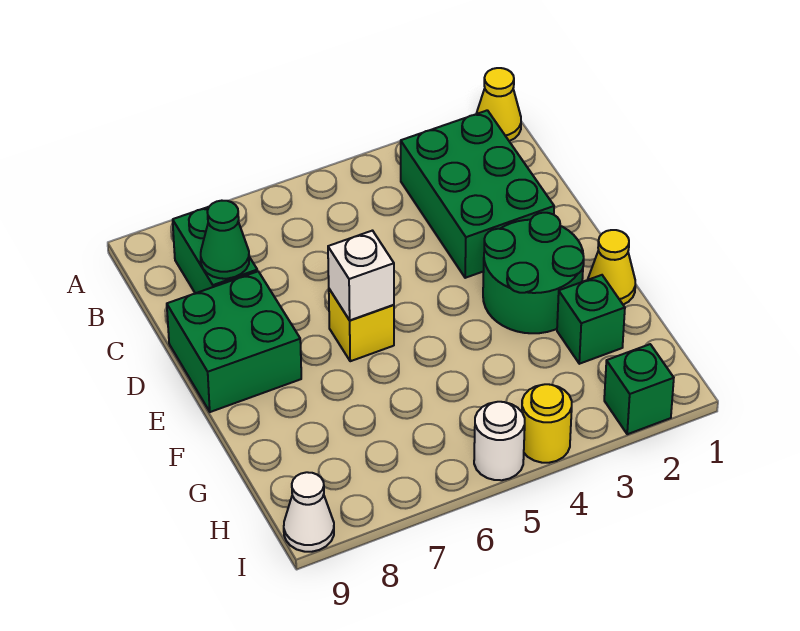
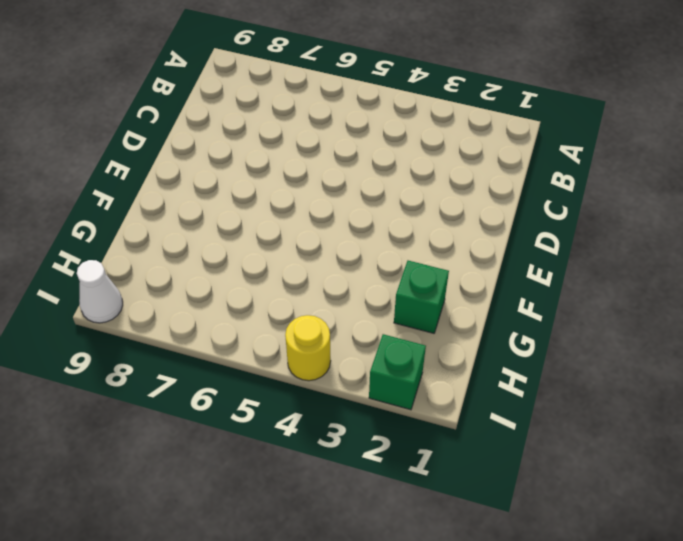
none -> yellow 1x1 cone [476,68,521,141]
none -> green 2x3 brick [401,110,554,278]
none -> green 1x2 brick [173,207,257,293]

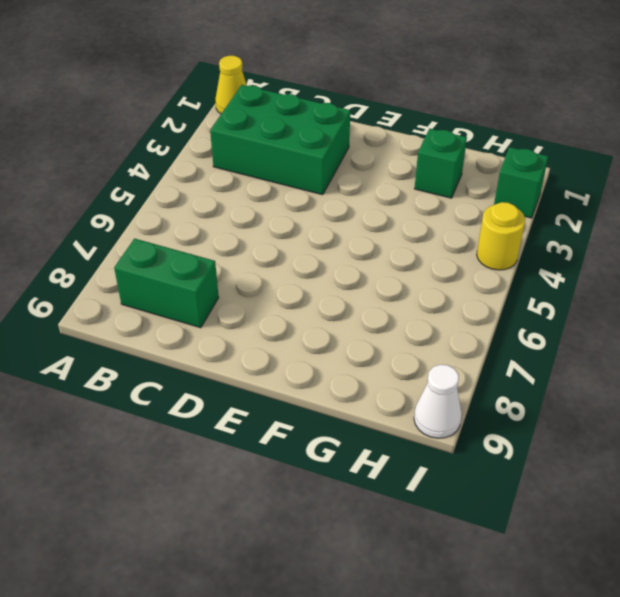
none -> green 2x2 brick [167,271,301,412]
none -> green 2x2 round brick [483,213,584,333]
none -> yellow 1x1 brick [329,289,394,361]

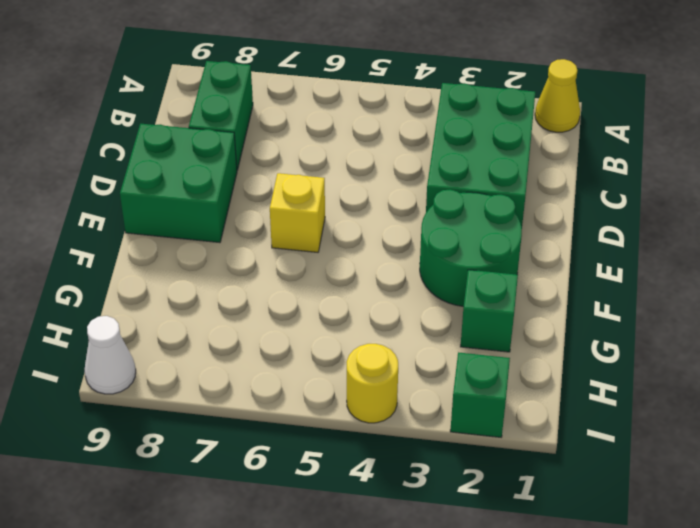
none -> yellow 1x1 cone [588,230,635,305]
none -> white 1x1 round brick [474,402,525,480]
none -> green 1x1 cone [201,201,249,279]

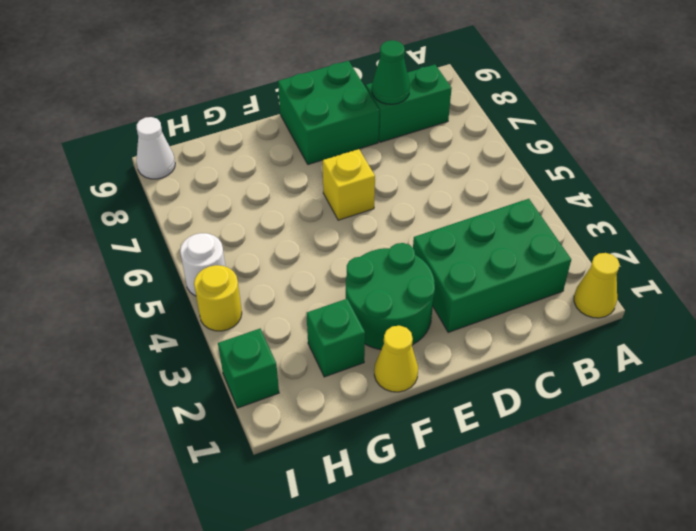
none -> white 1x1 brick [328,231,394,320]

